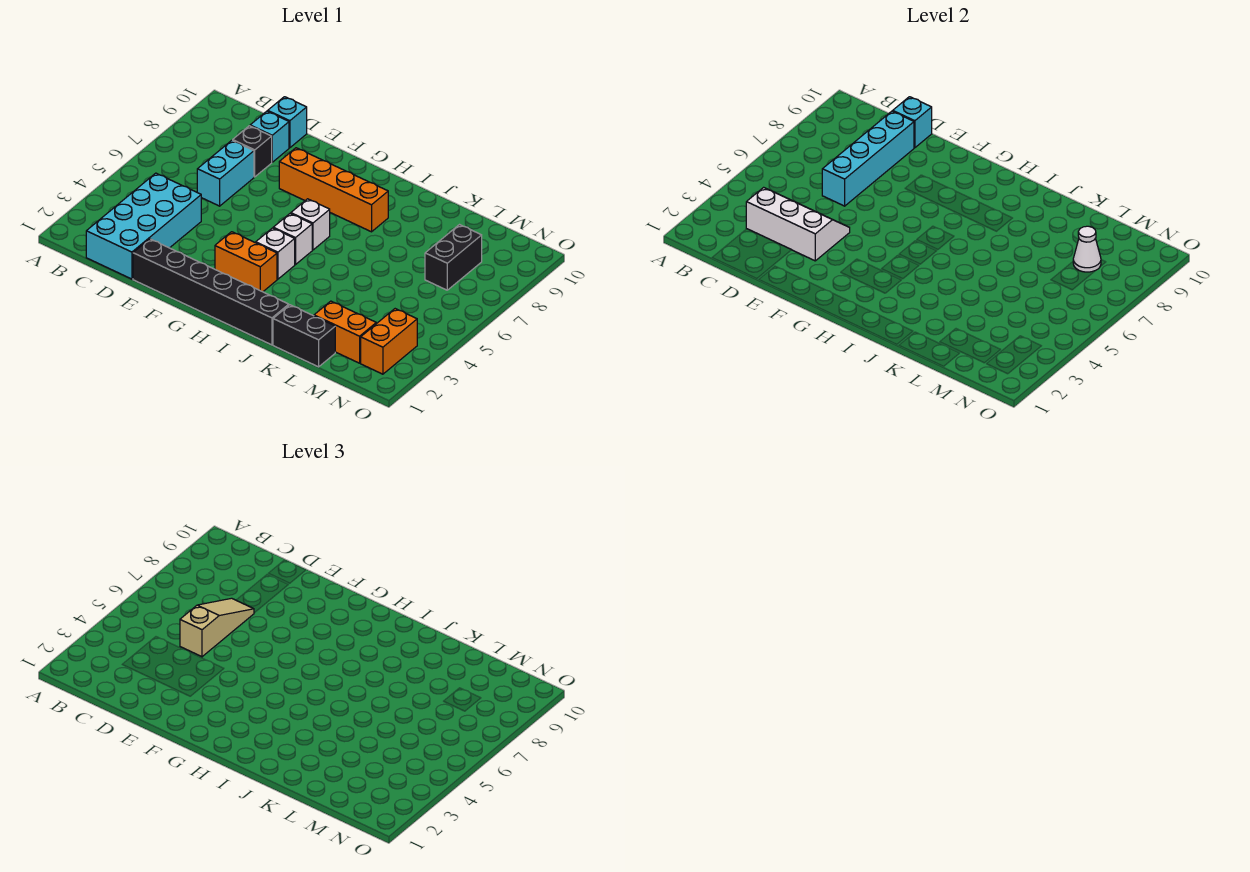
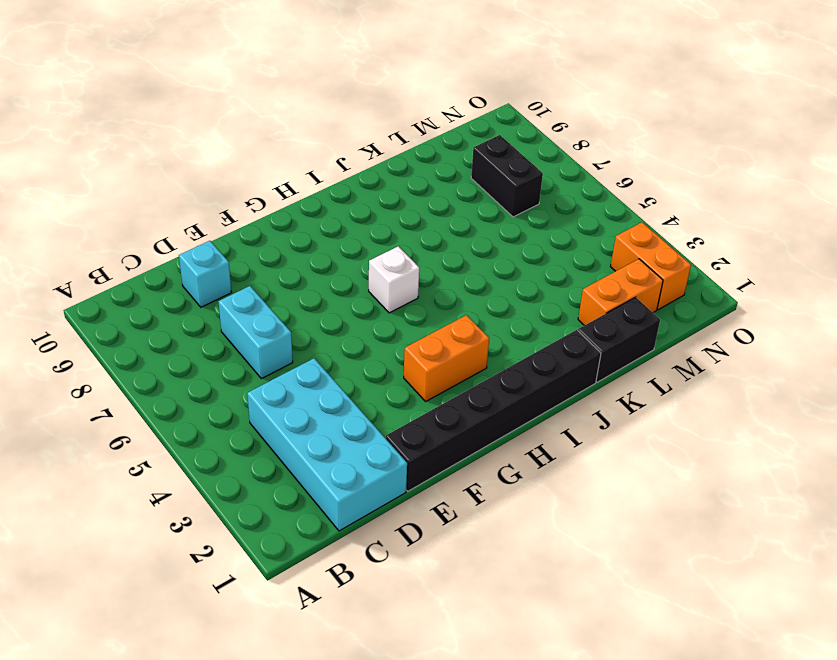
none -> black 1x1 brick [233,126,272,177]
none -> cyan 1x1 brick [268,97,307,148]
none -> orange 1x4 brick [279,148,388,232]

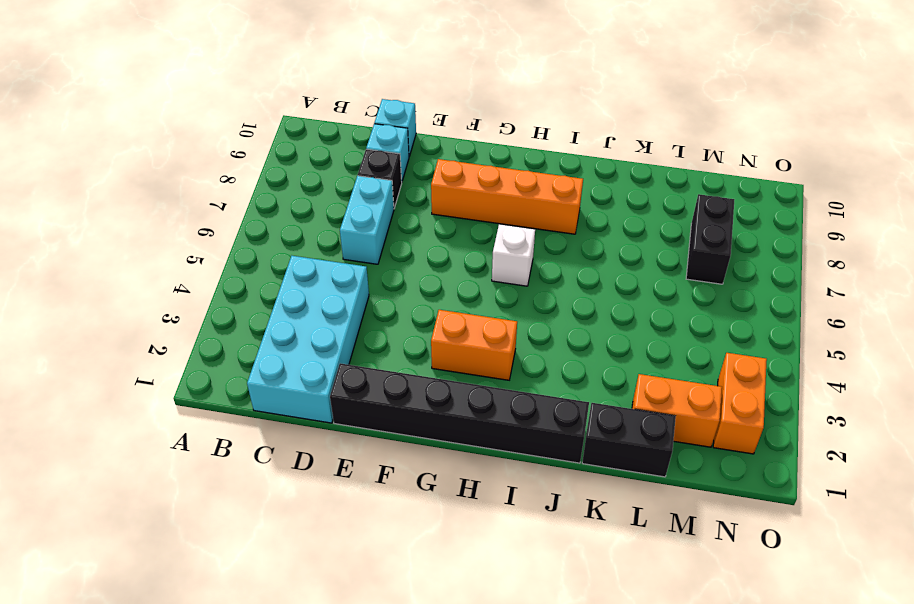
none -> white 1x1 brick [256,228,295,279]
none -> white 1x1 brick [273,214,312,265]
none -> white 2x3 slope [746,187,850,261]

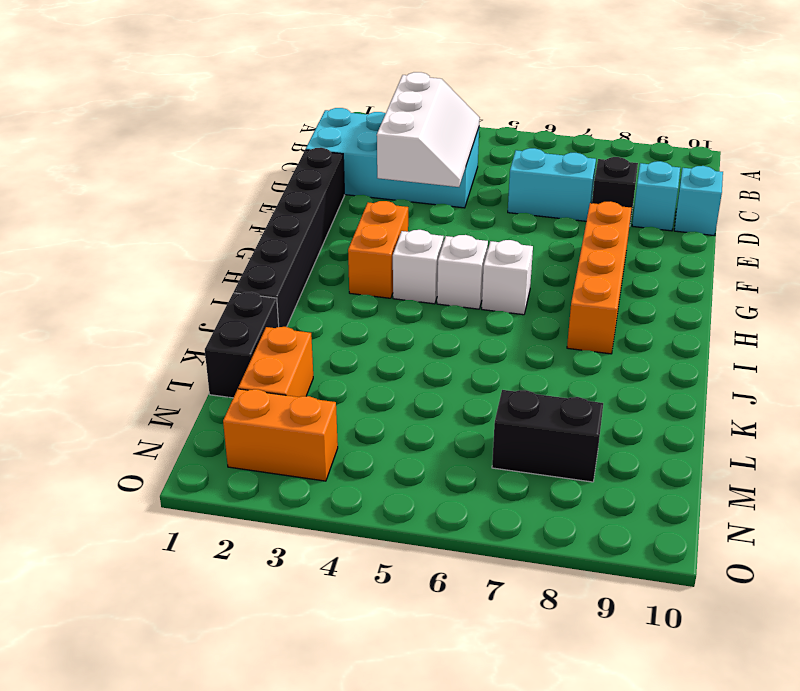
none -> cyan 1x4 brick [822,111,914,206]
none -> cyan 1x1 brick [893,97,932,148]
none -> white 1x1 cone [1073,226,1101,272]

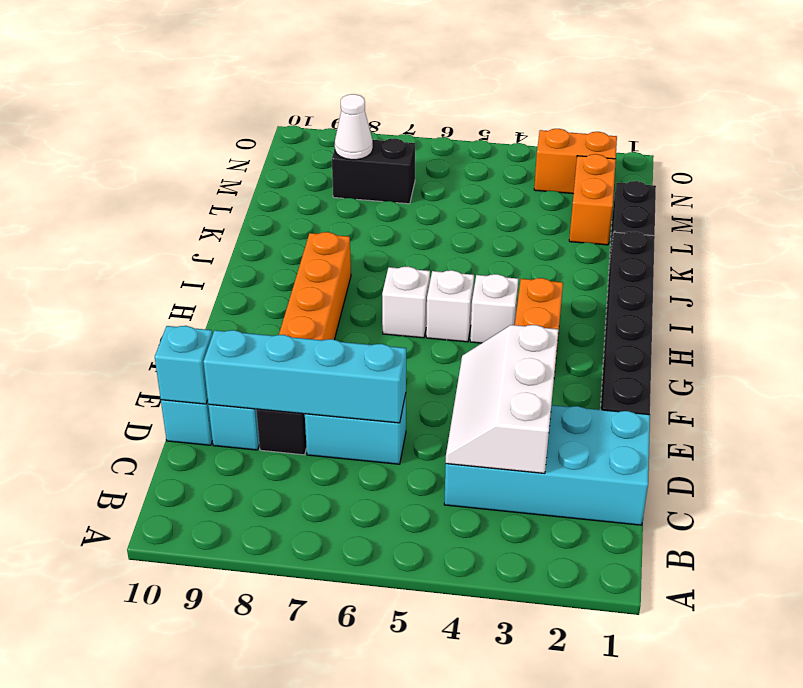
none -> tan 1x3 slope [180,598,254,657]

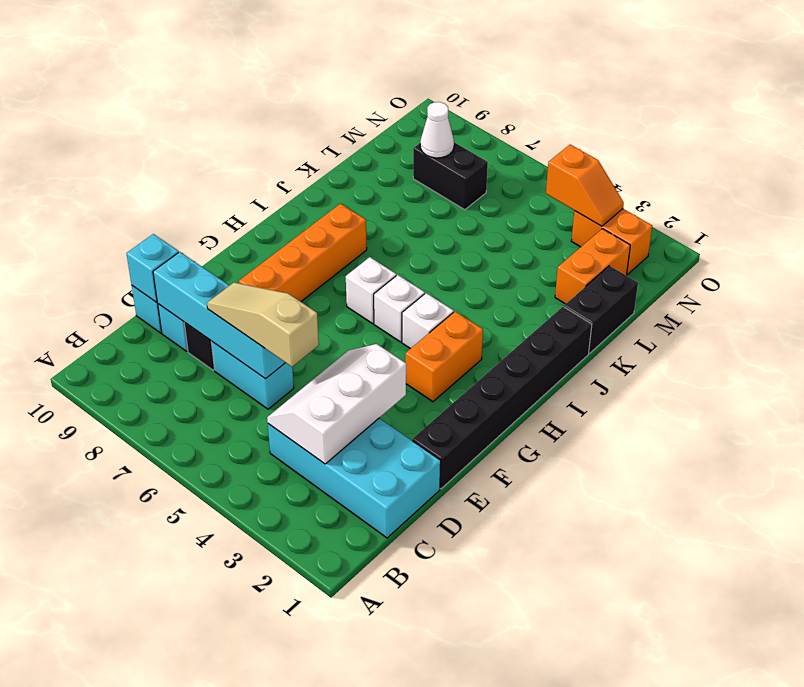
orange 1x2 slope [546,145,624,226] -> none

